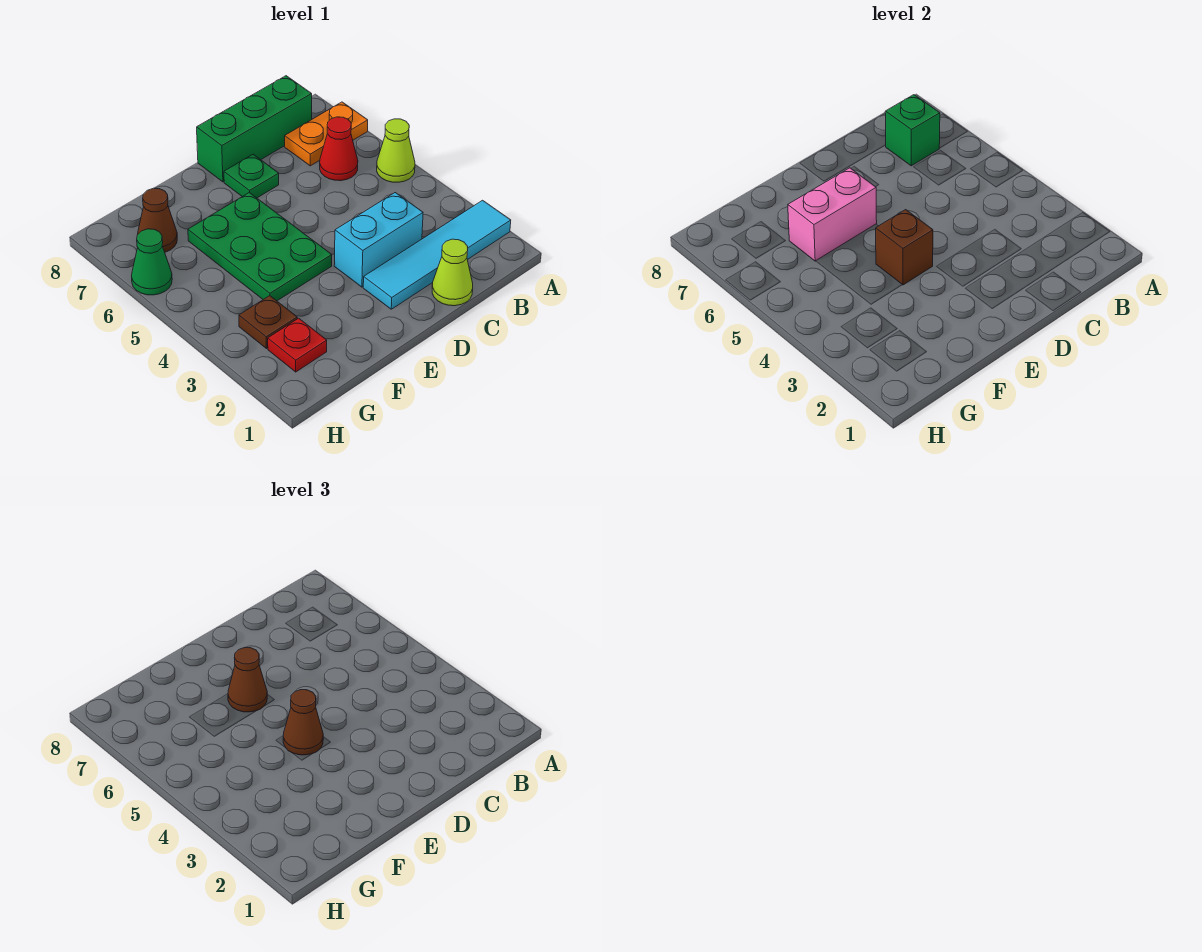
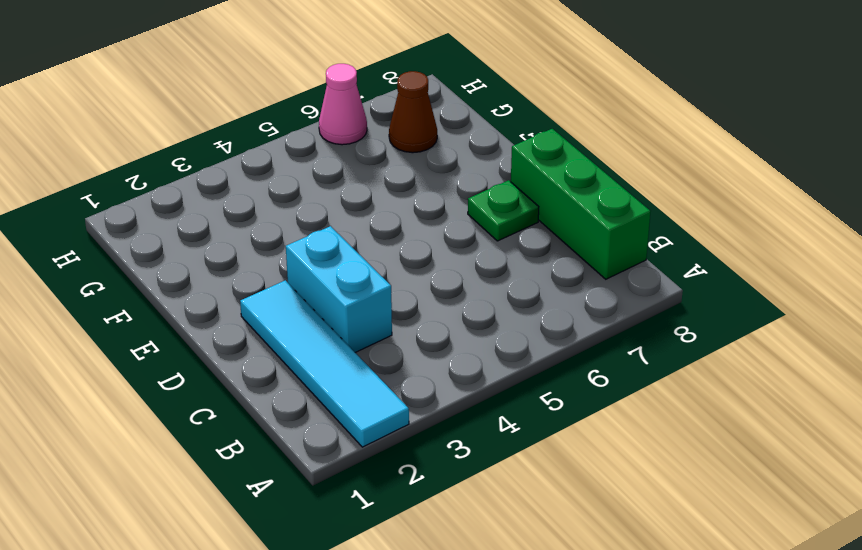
pink 1x1 cone [319,64,367,145] -> green 1x1 cone [132,229,172,295]
none -> lime 1x1 cone [377,119,415,182]
none -> orange 1x2 plate [285,102,368,166]
none -> red 1x1 cone [320,117,358,181]

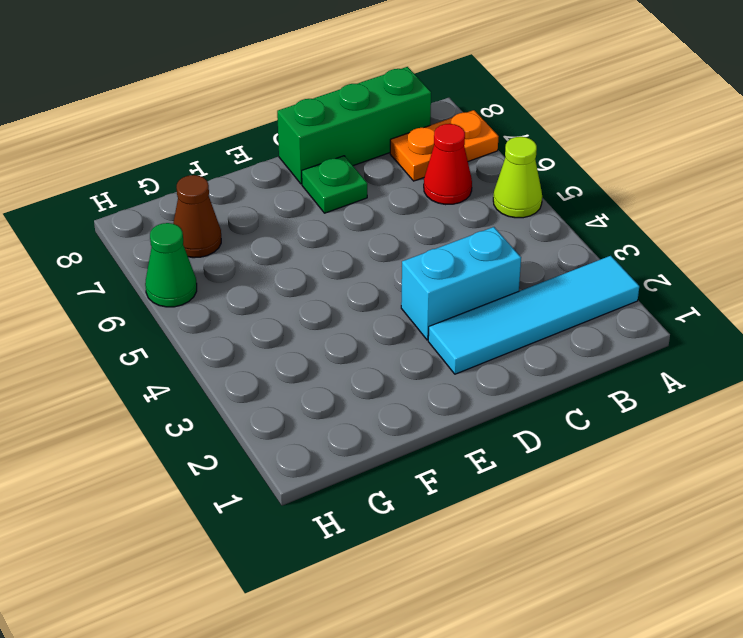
none -> lime 1x1 cone [432,239,473,306]
none -> green 2x3 plate [188,193,332,301]
none -> red 1x1 plate [268,318,327,372]

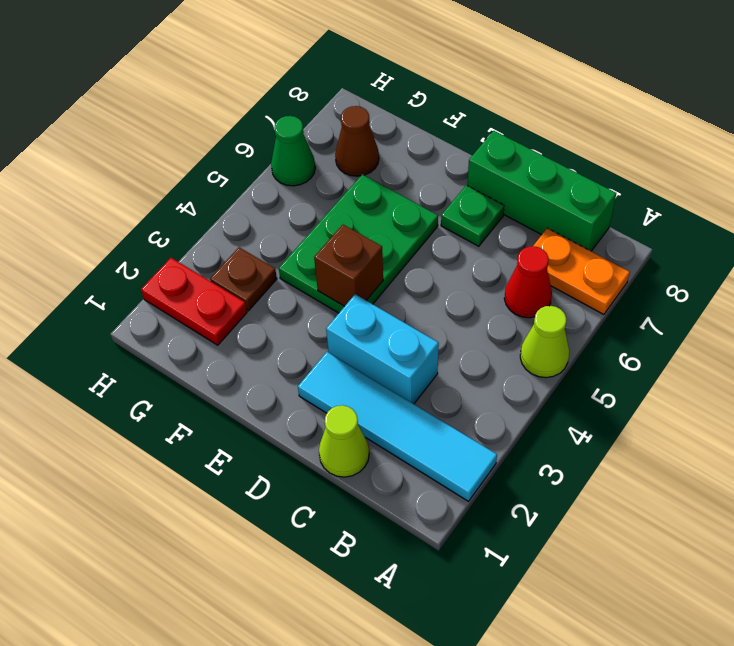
red 1x2 plate [141,258,247,345] -> red 1x1 plate [268,318,327,372]
none -> green 1x1 brick [885,95,940,166]
none -> pink 1x2 brick [788,168,877,261]
none -> brown 1x1 cone [283,690,323,755]

